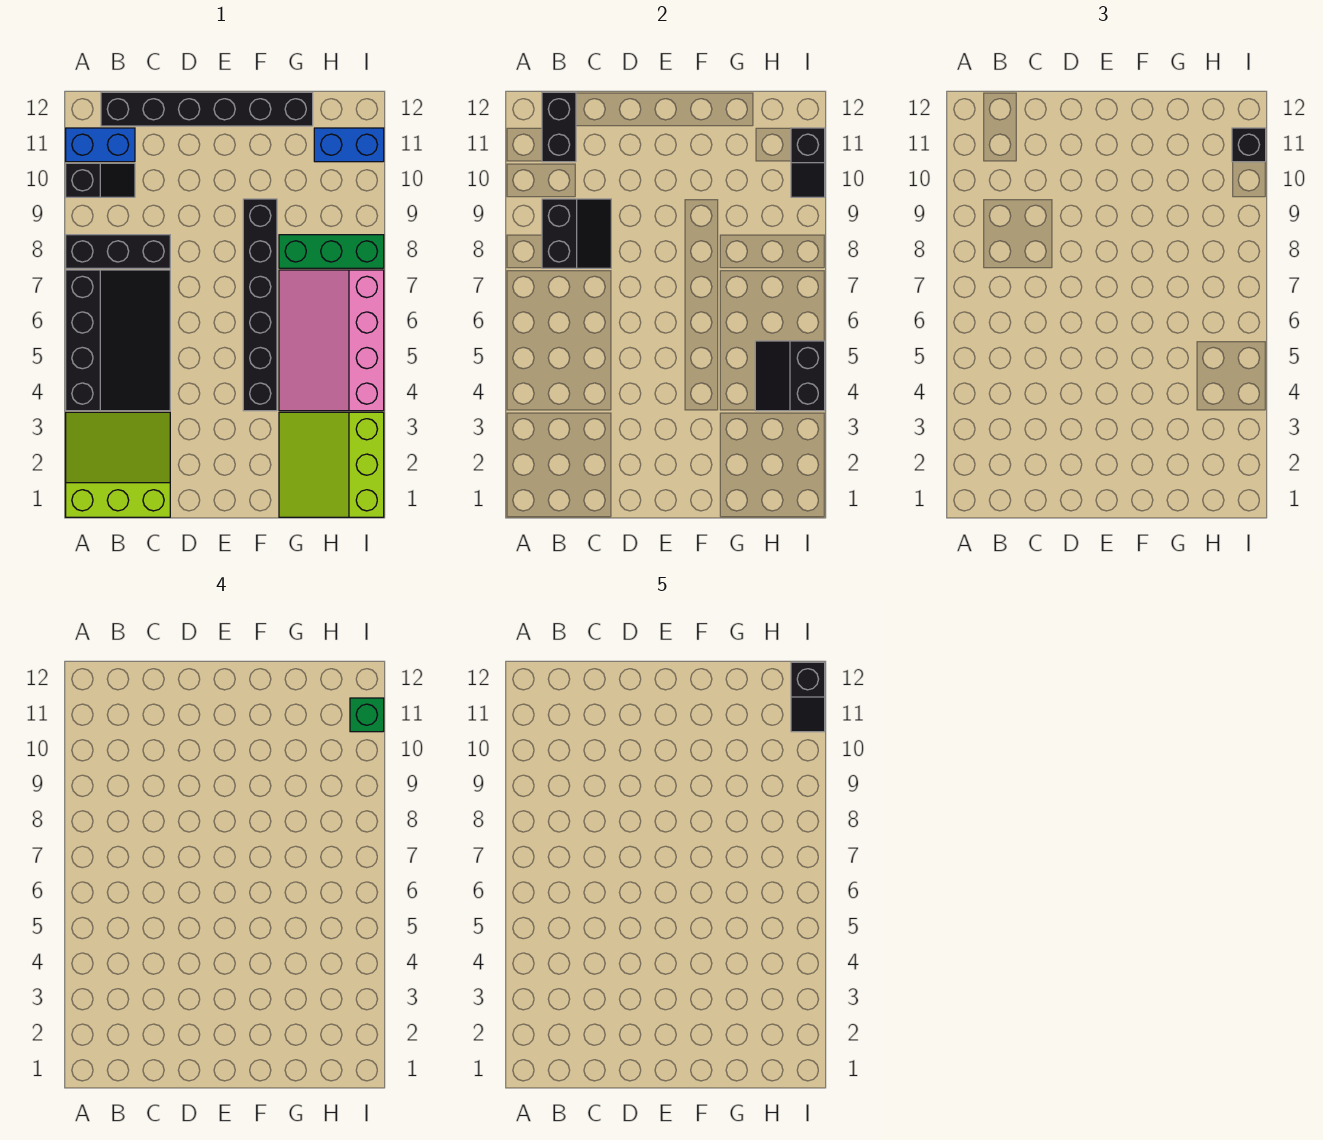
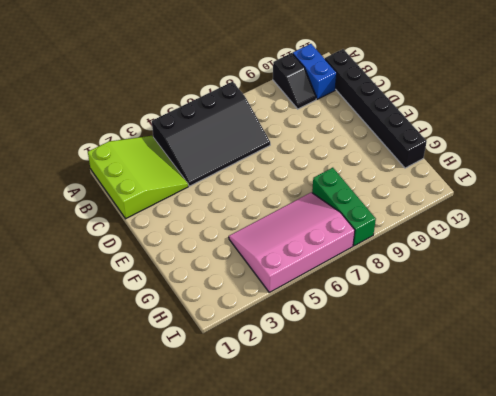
none -> black 1x3 brick [66,235,170,268]
none -> black 1x6 brick [243,199,277,411]
none -> lime 3x3 slope [279,412,384,517]

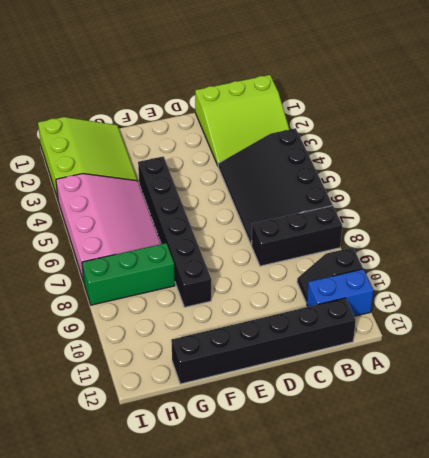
none -> blue 1x2 brick [314,128,384,162]
none -> black 2x2 slope [542,199,611,268]
none -> black 1x2 brick [542,92,576,162]

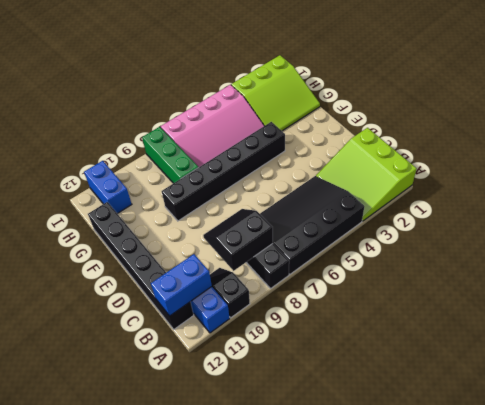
blue 1x2 brick [151,254,212,316] -> black 1x2 brick [542,92,576,162]
none -> black 2x2 slope [755,341,825,411]
none -> black 1x2 slope [791,128,825,197]
none -> black 1x1 brick [1232,128,1266,162]

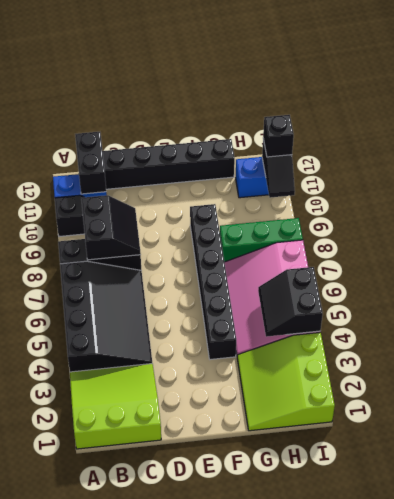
none -> green 1x1 brick [350,698,384,732]
none -> black 1x2 slope [791,662,825,732]

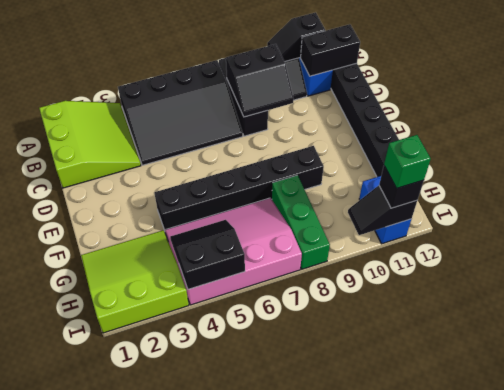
black 1x2 slope [267,12,325,62] -> black 1x2 slope moved to [791,662,825,732]

